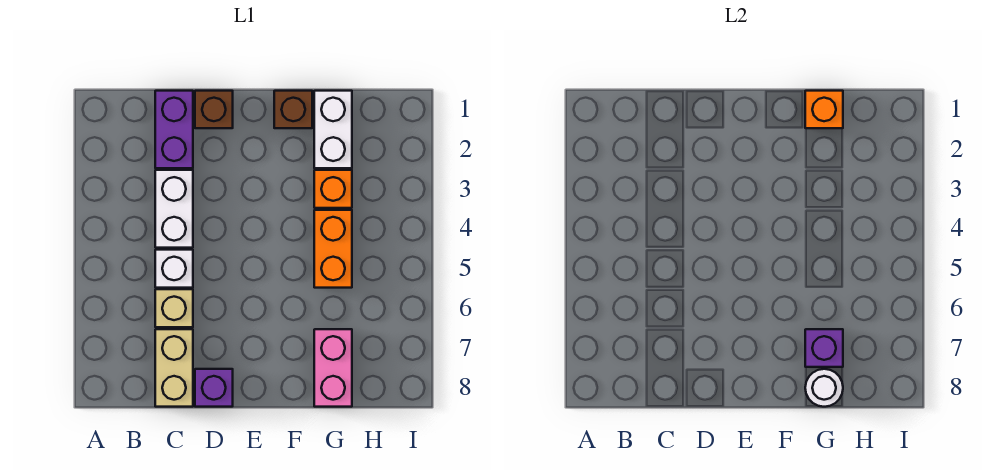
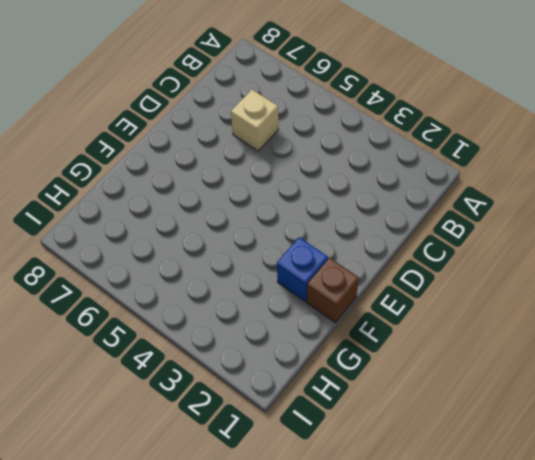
blue 1x1 brick [277,237,328,301] -> none
none -> purple 1x2 brick [155,91,193,168]
none -> white 1x2 brick [155,170,193,248]
none -> white 1x1 brick [155,250,193,288]

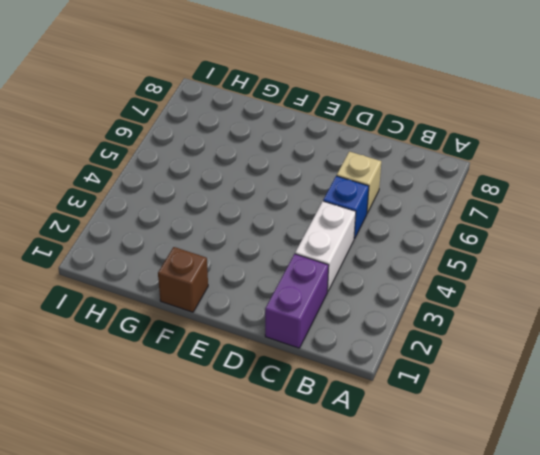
blue 1x1 brick [323,176,369,239] -> white 1x1 brick [155,250,193,288]
none -> tan 1x2 brick [155,329,193,407]
none -> brown 1x1 brick [195,91,233,128]
none -> purple 1x1 brick [195,369,233,407]

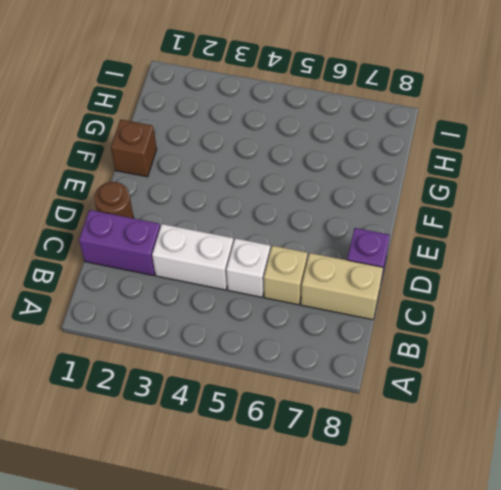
brown 1x1 round brick [94,182,134,218] -> brown 1x1 brick [195,91,233,128]
none -> white 1x2 brick [314,91,352,168]
none -> orange 1x1 brick [314,170,352,208]
none -> orange 1x2 brick [314,210,352,288]

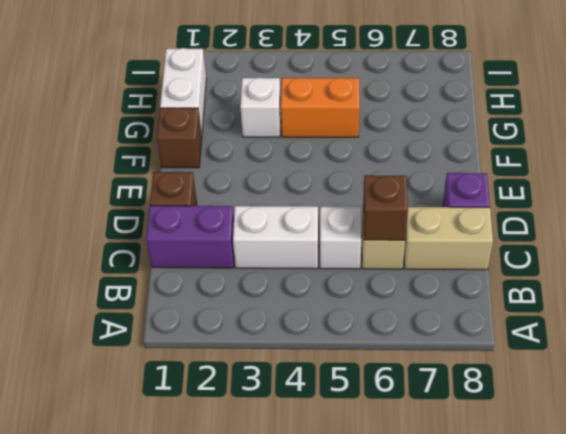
brown 1x1 brick [363,175,408,240] -> none
white 1x2 brick [160,48,206,136] -> white 1x2 brick turned to [314,91,352,168]
white 1x1 brick [240,78,281,137] -> orange 1x1 brick [314,170,352,208]
none -> pink 1x2 brick [314,329,352,407]
none -> orange 1x1 brick [805,91,843,128]
none -> purple 1x1 brick [805,329,843,367]

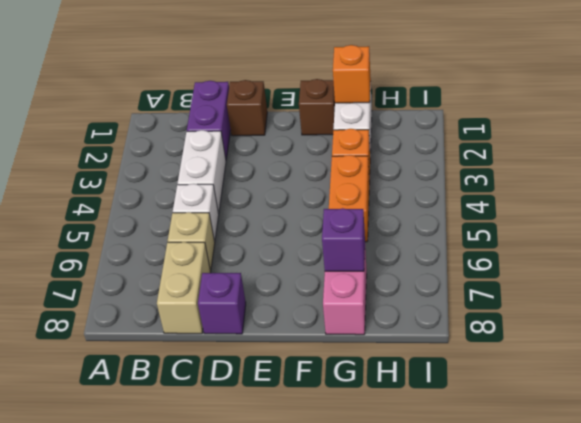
none -> white 1x1 round brick [805,369,843,407]

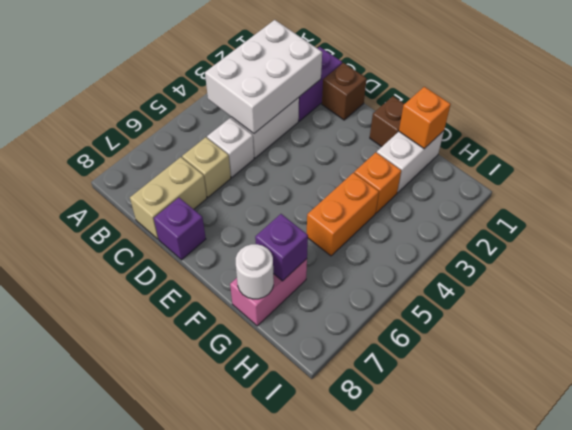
white 2x3 brick [205,20,322,134] -> none

